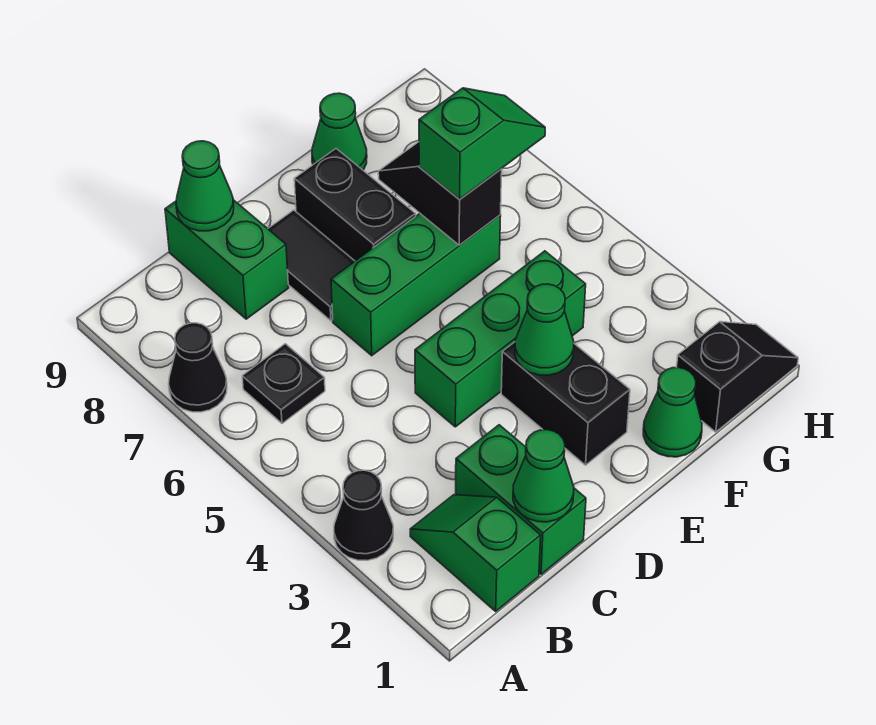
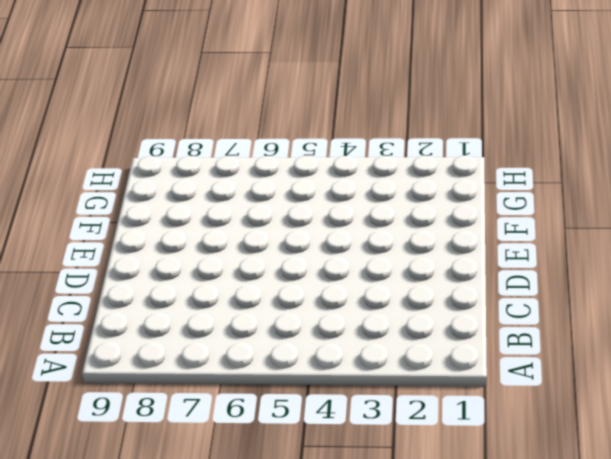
none -> black 1x1 cone [334,470,393,560]
none -> black 1x1 cone [169,323,227,412]
none -> green 1x2 slope [410,495,541,611]

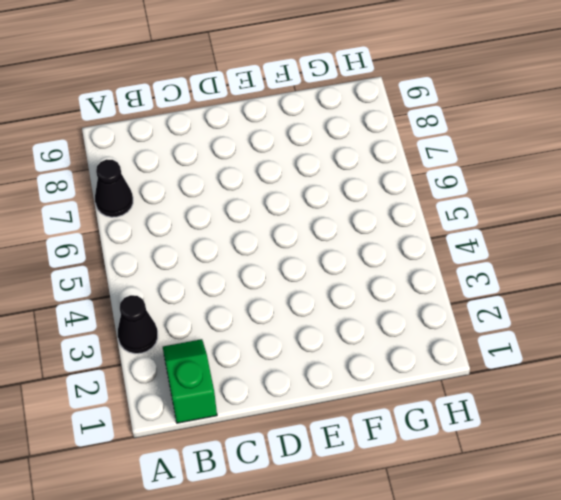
none -> black 1x1 plate [242,344,325,423]
none -> green 1x2 brick [456,425,586,574]
none -> green 1x2 brick [165,200,289,319]

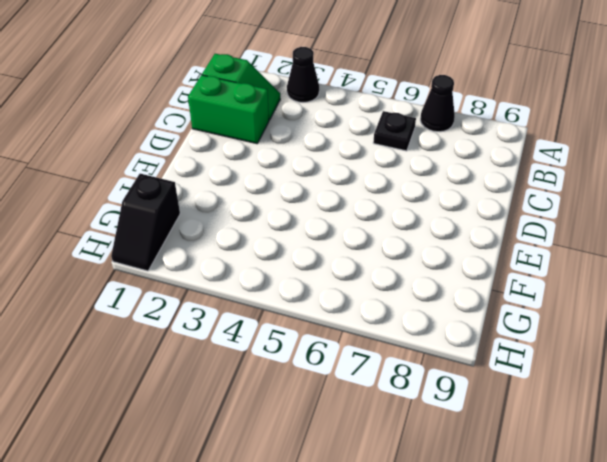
none -> green 1x2 brick [165,200,289,319]
none -> green 1x3 brick [415,251,586,427]
none -> green 1x3 brick [331,214,501,356]

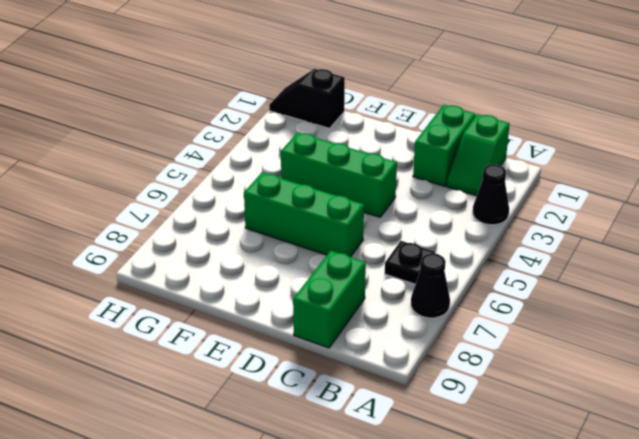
none -> black 1x2 tile [268,210,355,321]
none -> black 1x2 brick [501,342,630,465]
none -> black 1x2 brick [294,149,416,261]

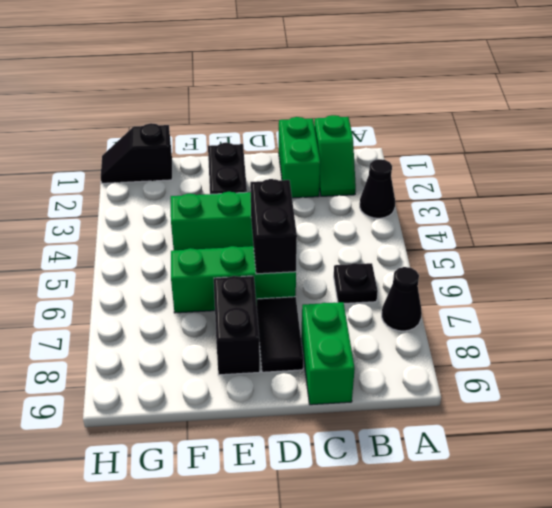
black 1x2 brick [250,179,297,274] -> none
none -> green 1x1 cone [643,367,702,457]
none -> green 1x1 cone [312,93,367,170]
none -> green 1x1 cone [513,430,574,522]

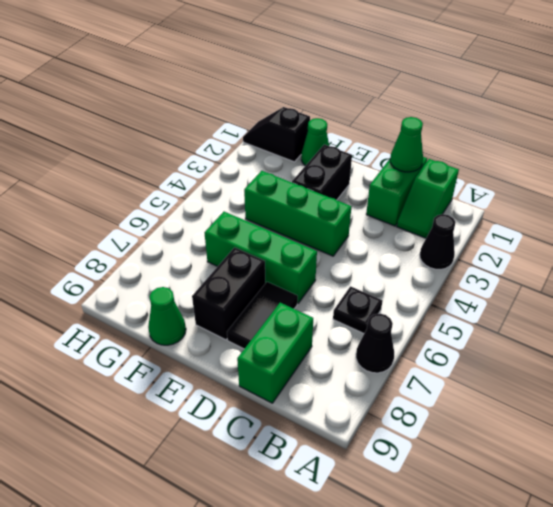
none -> green 1x1 cone [176,141,234,231]
none -> green 1x1 cone [515,284,574,375]
none -> black 1x2 slope [378,142,502,245]

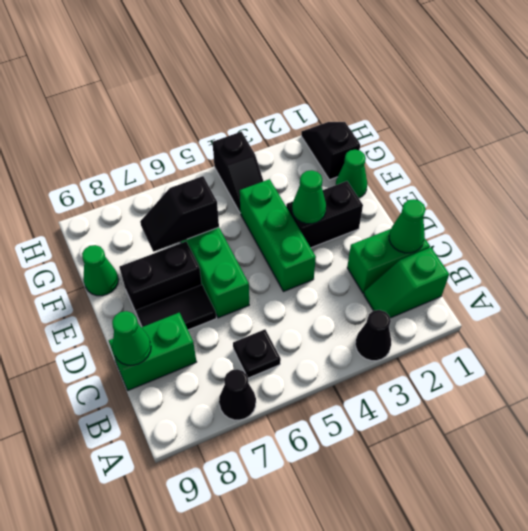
black 1x2 slope [212,132,263,213] -> none
none -> green 1x2 slope [419,88,545,199]

